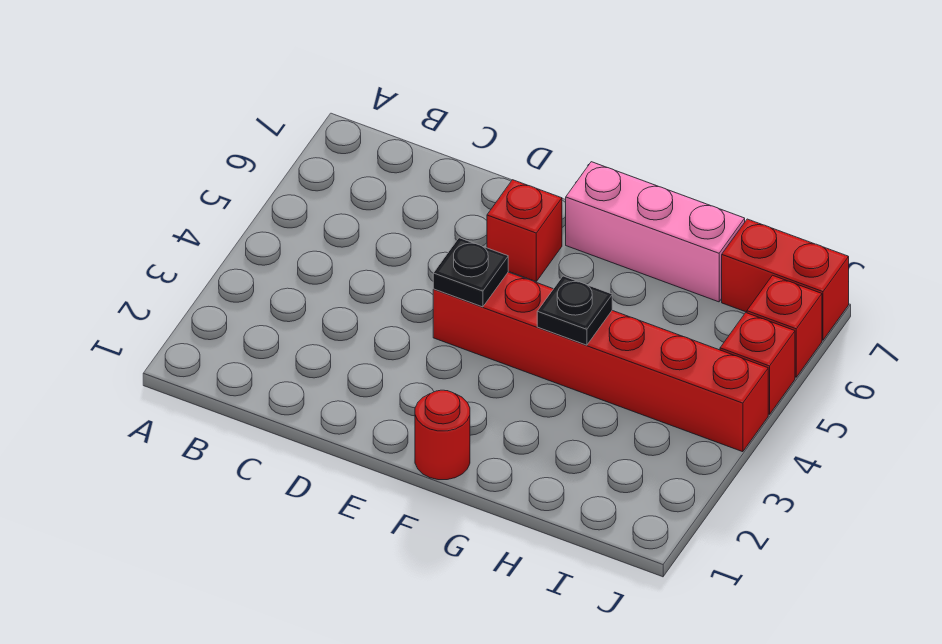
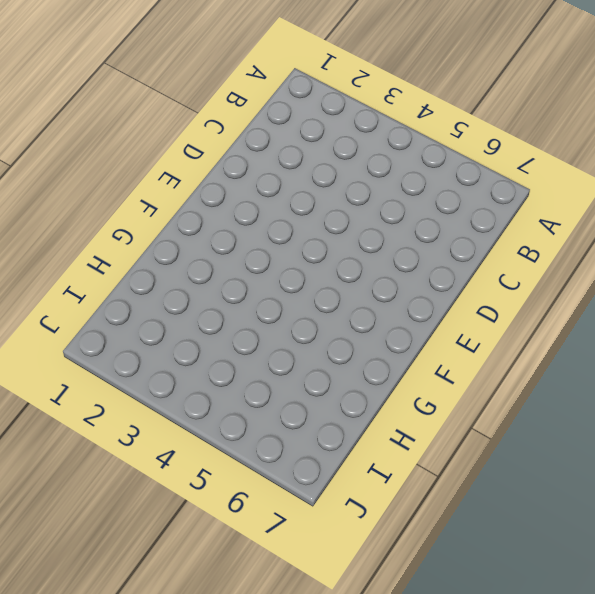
none -> red 1x6 brick [433,272,768,452]
none -> red 1x1 brick [487,180,562,281]

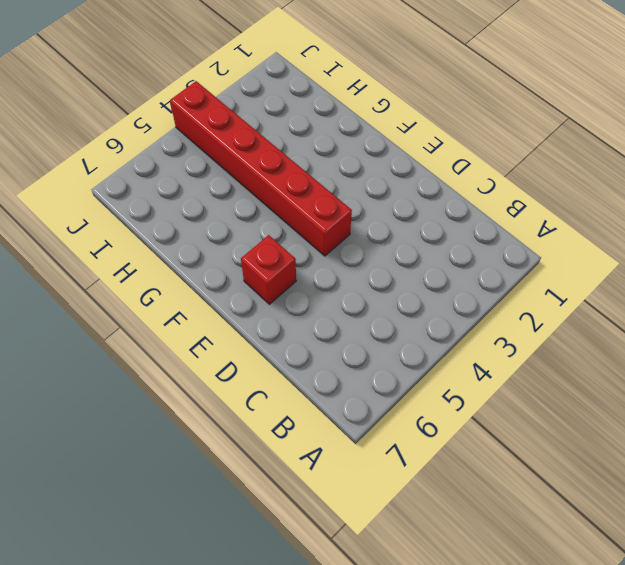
none -> red 1x1 round brick [415,390,470,480]
none -> pink 1x3 brick [566,162,745,302]

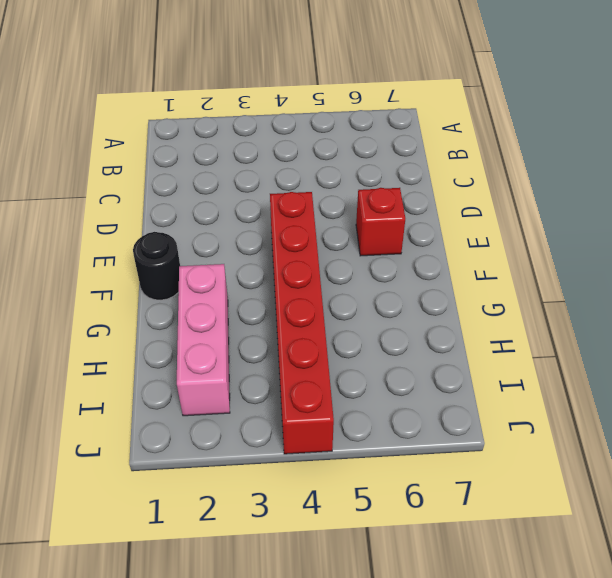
black 1x1 round brick [133,232,180,300] -> red 1x1 round brick [415,390,470,480]
pink 1x3 brick [177,264,230,416] -> pink 1x3 brick moved to [566,162,745,302]
none -> red 1x2 brick [722,219,849,340]
none -> red 1x1 brick [720,313,795,414]

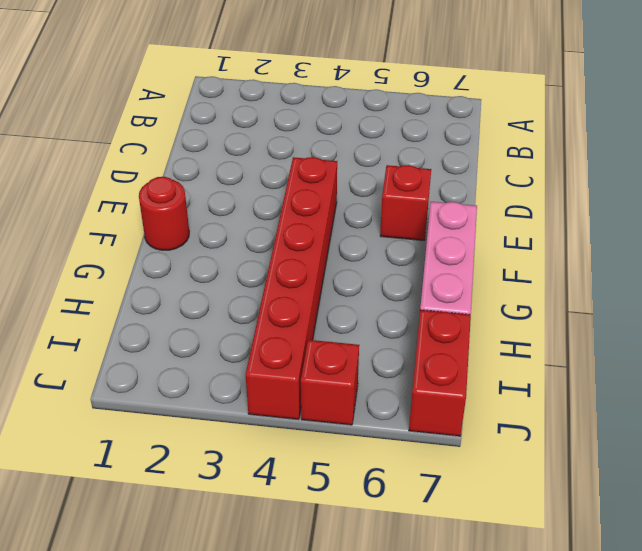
none -> red 1x1 brick [747,275,822,377]
none -> black 1x1 plate [433,238,508,307]

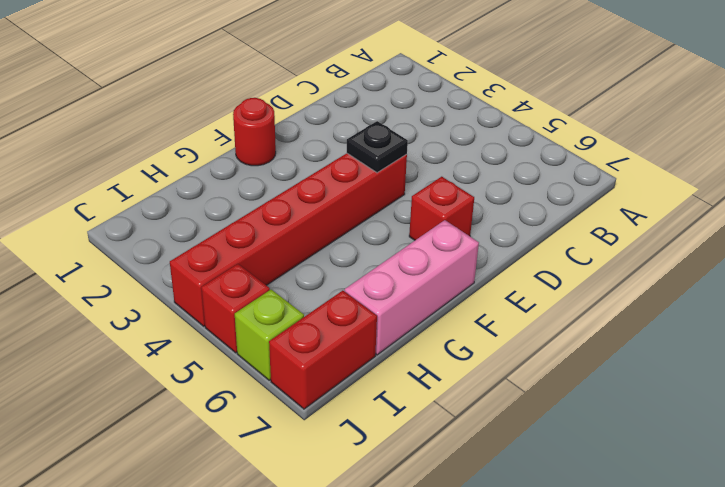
lime 1x1 brick [235,289,304,380] -> red 1x1 brick [747,275,822,377]
none -> black 1x1 plate [537,276,612,345]

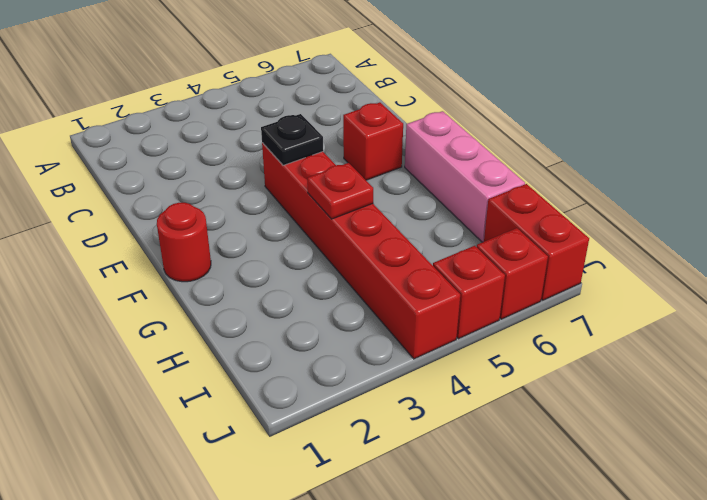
red 1x1 plate [307,163,373,219] -> black 1x1 plate [537,276,612,345]

